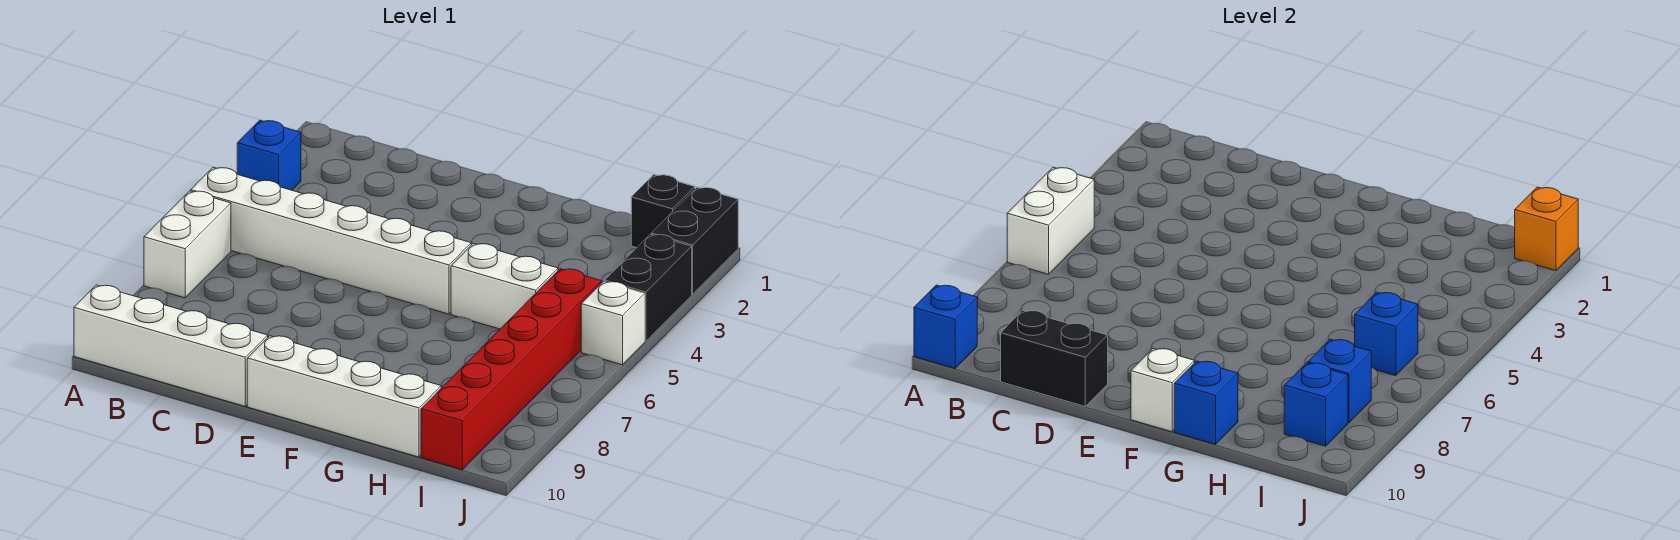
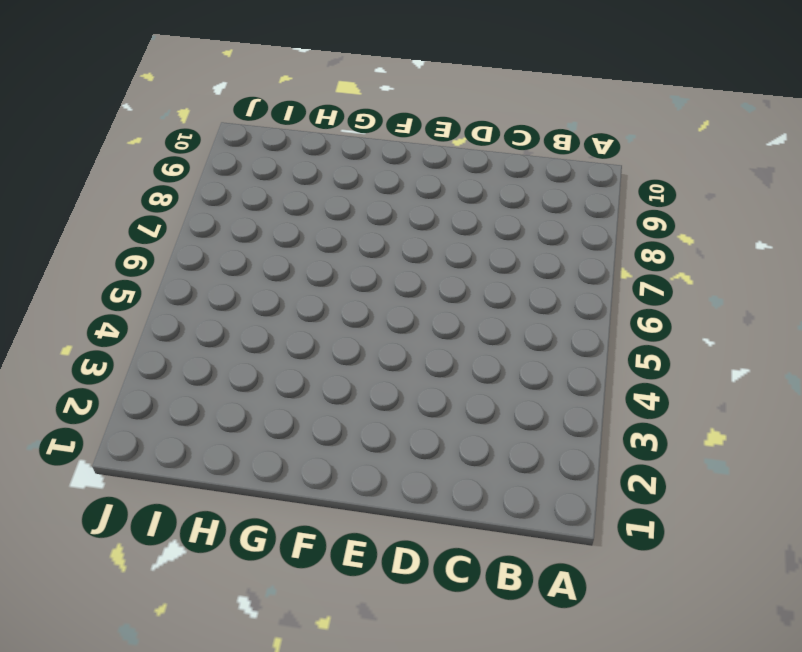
none -> blue 1x1 brick [237,120,301,190]
none -> white 1x6 brick [191,168,471,314]
none -> white 1x2 brick [144,191,231,298]

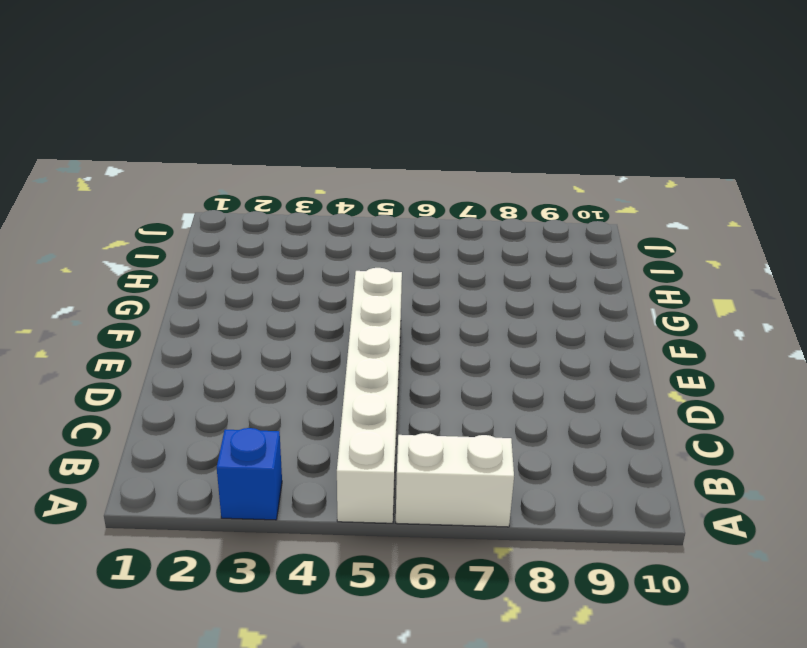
none -> white 1x4 brick [74,285,268,406]
none -> white 1x4 brick [247,336,441,457]
none -> white 1x2 brick [451,243,558,329]

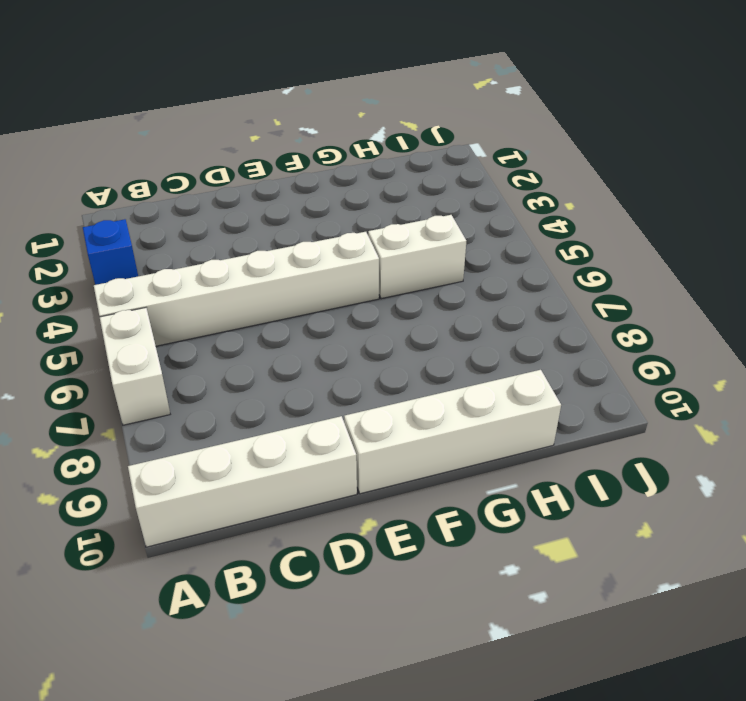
none -> black 1x1 brick [631,175,695,248]
none -> red 1x6 brick [421,269,601,470]
none -> black 1x2 brick [651,187,738,294]

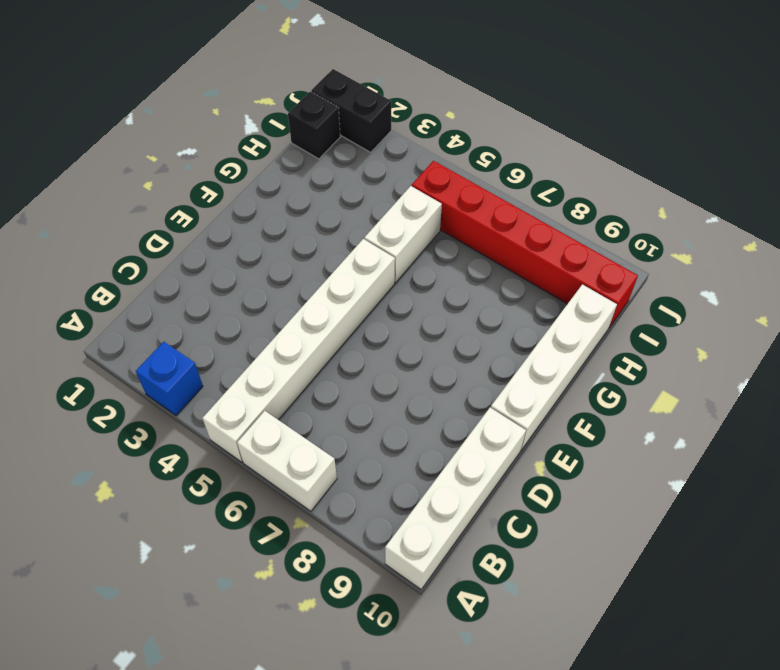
none -> black 1x2 brick [605,234,692,341]
none -> white 1x1 brick [581,281,645,365]
none -> white 1x2 brick [1007,168,1094,274]

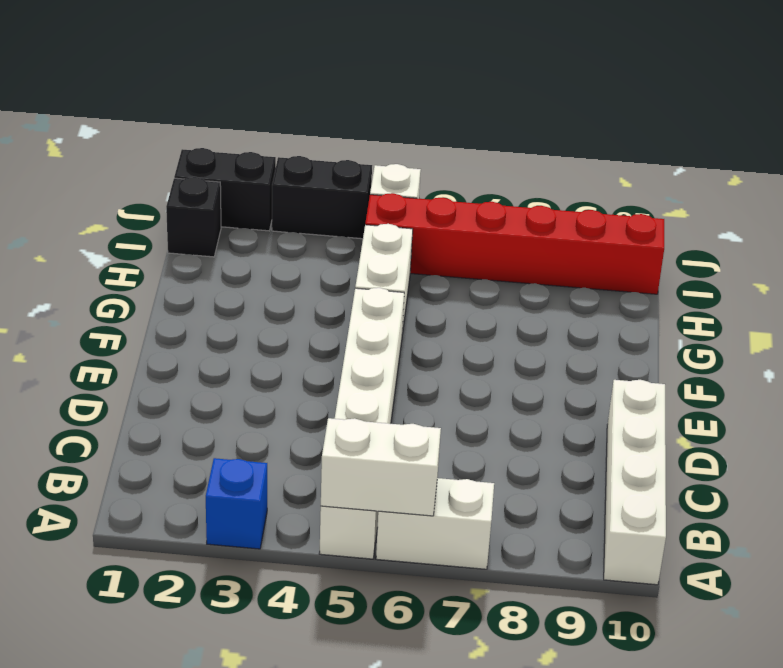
none -> white 1x4 brick [247,336,441,457]
none -> blue 1x1 brick [914,285,977,368]
none -> black 1x2 brick [1001,310,1108,406]

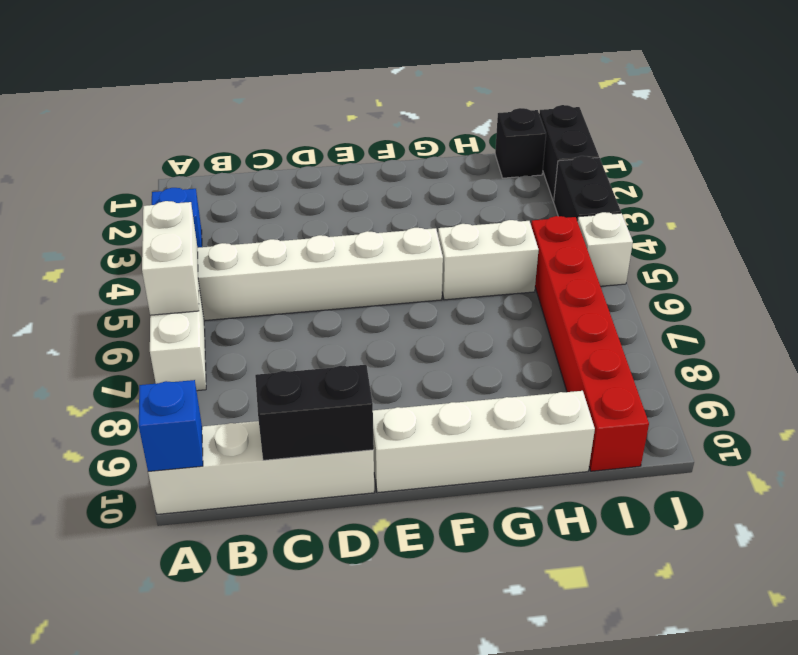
none -> white 1x1 brick [1131,348,1194,432]
none -> blue 1x1 brick [1174,361,1238,444]
none -> blue 1x1 brick [1355,292,1418,376]

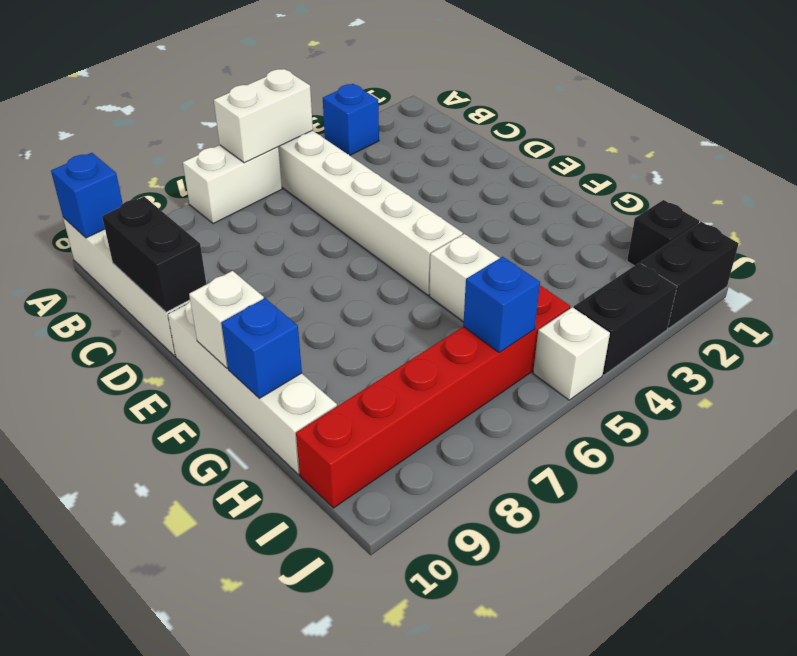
none -> blue 1x1 brick [1308,339,1371,423]
none -> blue 1x1 brick [1284,363,1348,446]
none -> orange 1x1 brick [1515,187,1578,271]

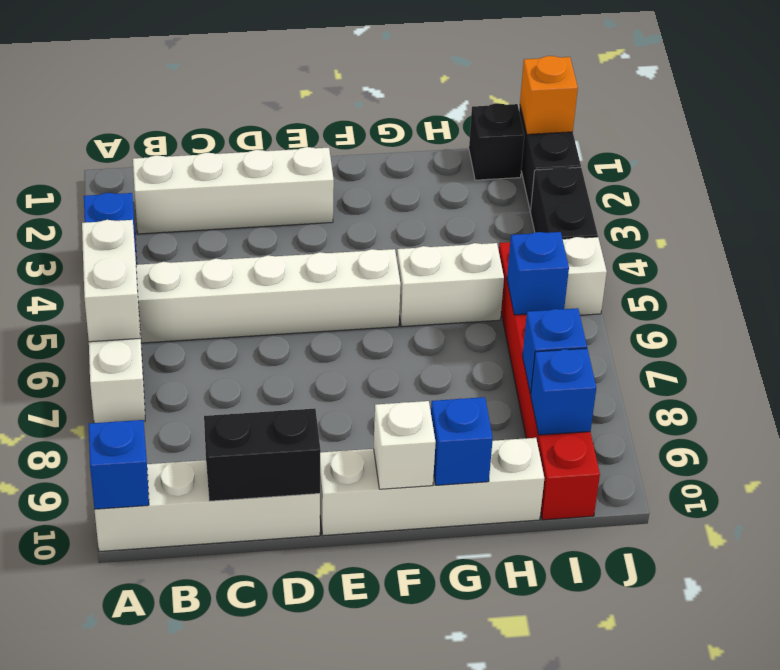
white 1x4 brick [133,147,334,234] -> none

